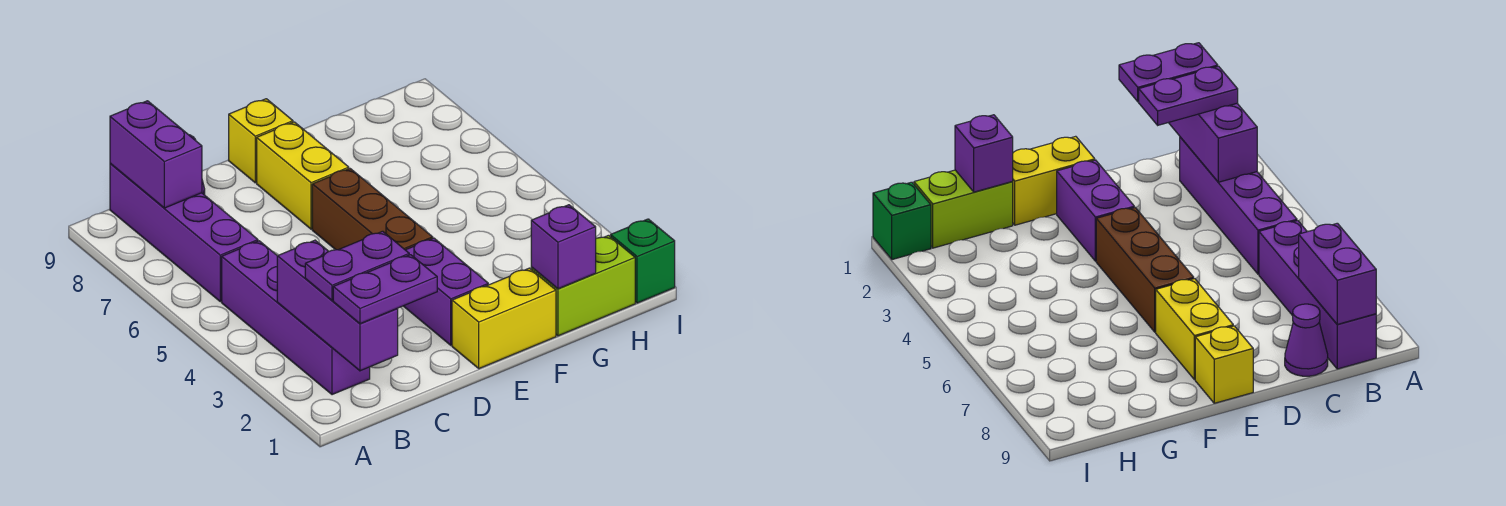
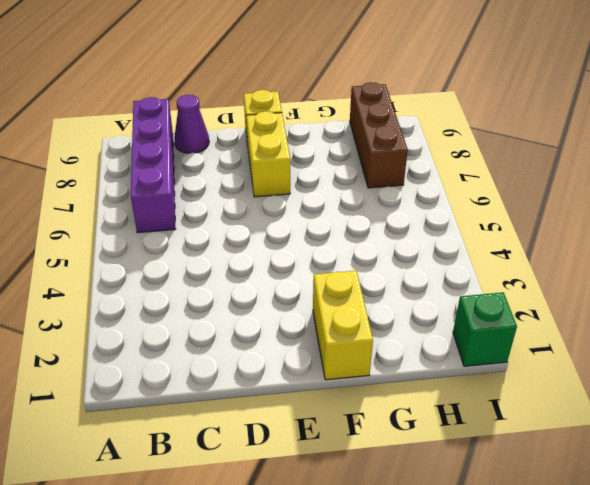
yellow 1x2 brick [313,271,373,380] -> yellow 1x2 brick turned to [452,268,556,369]
brown 1x3 brick [350,82,408,188] -> brown 1x3 brick moved to [312,169,433,250]
none -> purple 1x4 brick [222,241,370,395]
none -> purple 1x2 brick [404,238,488,345]
none -> lime 1x2 brick [531,235,635,336]

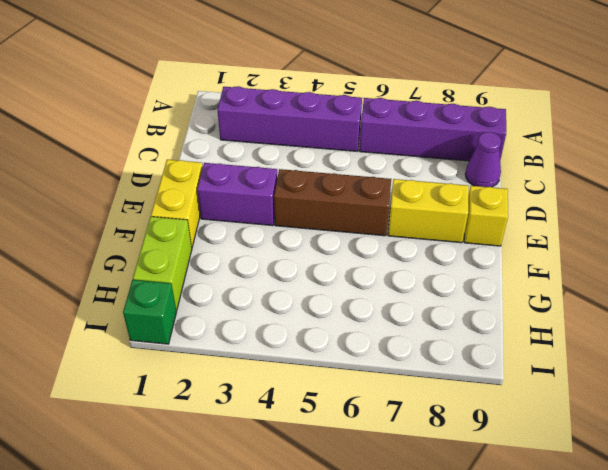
none -> purple 1x3 brick [277,240,398,371]
none -> purple 1x2 brick [110,101,202,208]
none -> purple 1x1 brick [531,205,596,289]

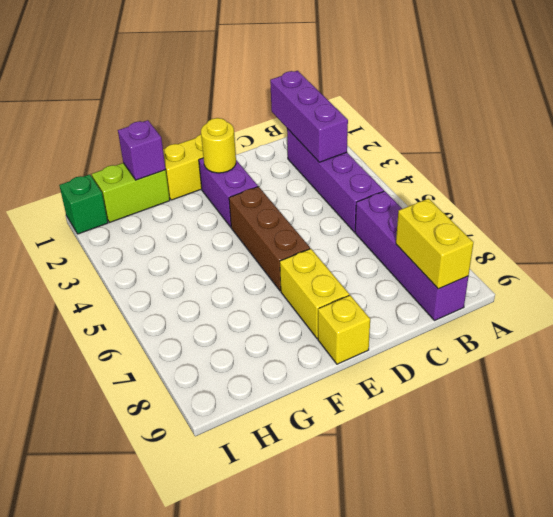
yellow 1x2 brick [396,199,473,289] -> purple 1x2 brick [110,101,202,208]
yellow 1x1 round brick [201,118,236,173] -> none
none -> purple 1x1 cone [1285,304,1328,376]
none -> purple 1x2 plate [333,255,437,324]
none -> purple 1x2 plate [305,231,409,300]

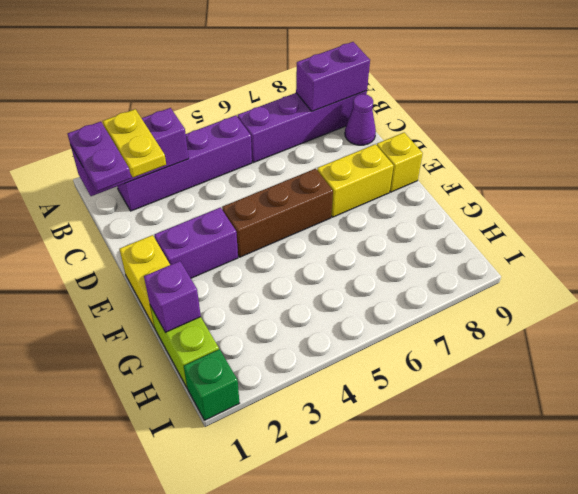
yellow 1x2 plate [103,109,166,177] -> purple 1x2 plate [305,231,409,300]

